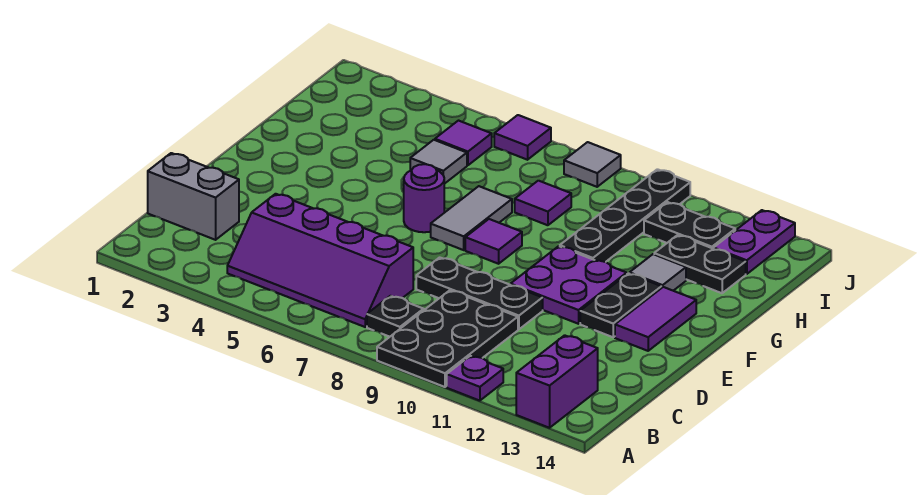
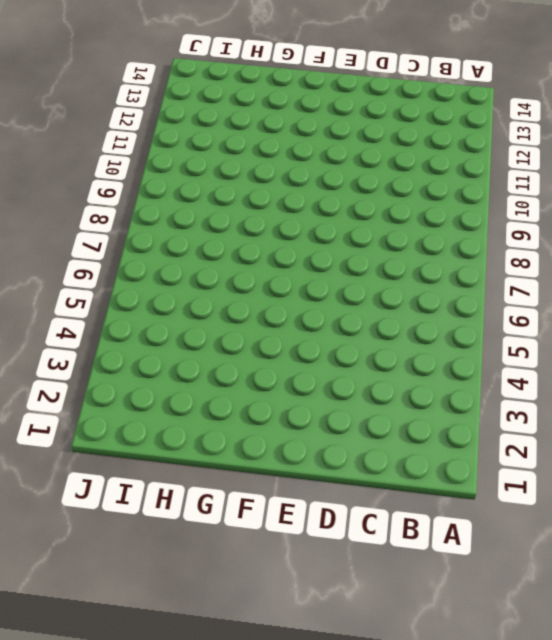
none -> black 2x3 plate [377,290,518,387]
none -> purple 1x1 plate [447,356,503,401]
none -> purple 1x2 brick [516,335,598,428]

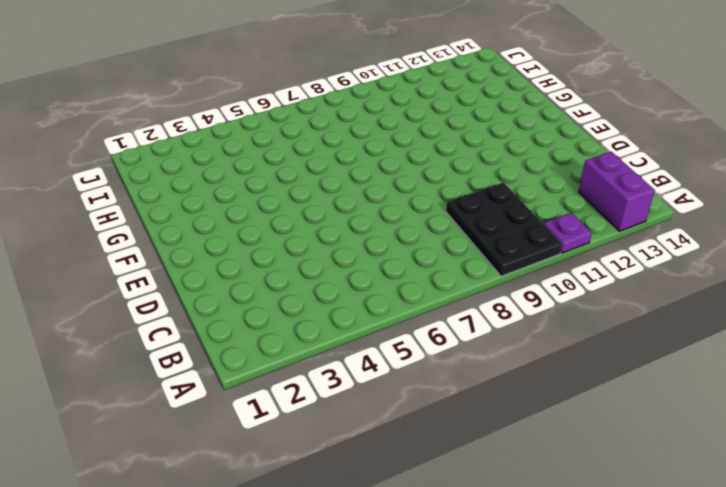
none -> purple 2x4 slope [227,194,413,327]
none -> black 1x1 plate [367,296,424,337]
none -> grey 1x2 brick [148,153,239,240]

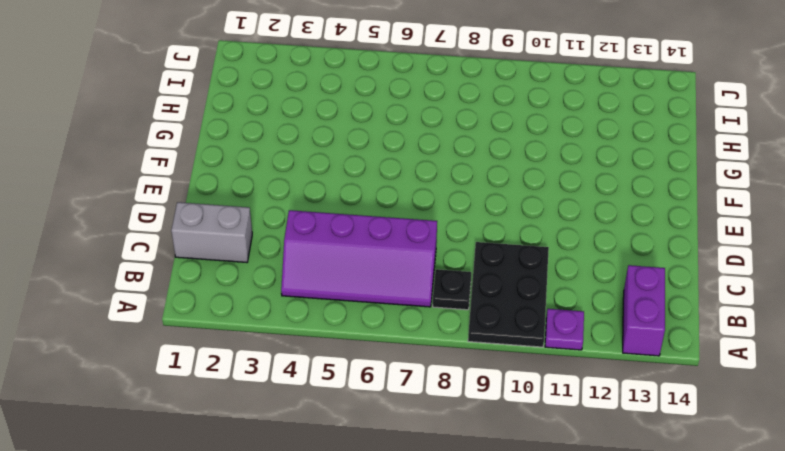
none -> black 1x3 plate [416,257,543,329]
none -> purple 2x2 plate [511,246,627,324]
none -> black 1x2 plate [580,273,662,337]

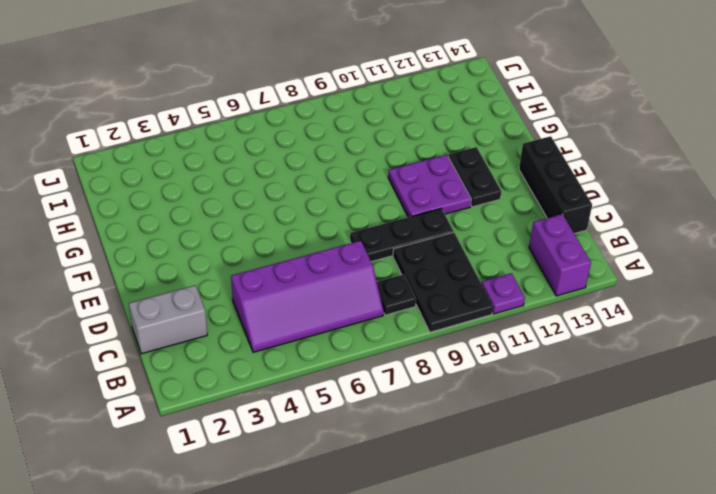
black 1x3 brick [519,136,592,234] -> none
none -> purple 1x2 tile [615,287,696,351]
none -> purple 1x1 round brick [404,164,444,232]
none -> grey 1x2 tile [431,186,512,250]

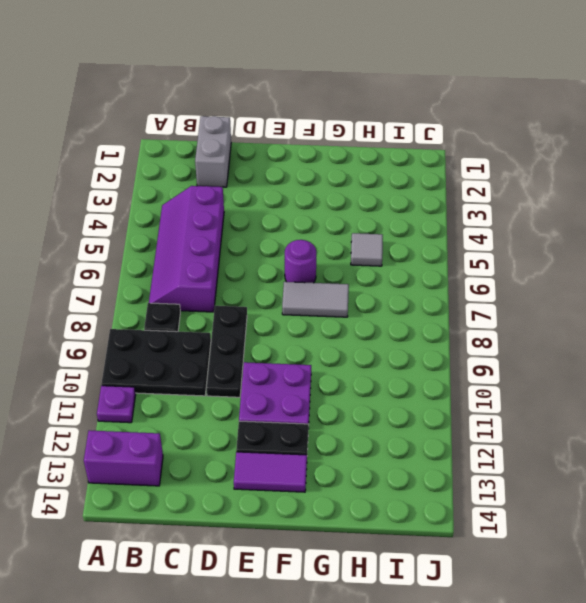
none -> purple 1x1 tile [465,219,522,264]
none -> black 1x4 plate [560,169,690,262]
none -> grey 1x1 tile [630,254,686,291]

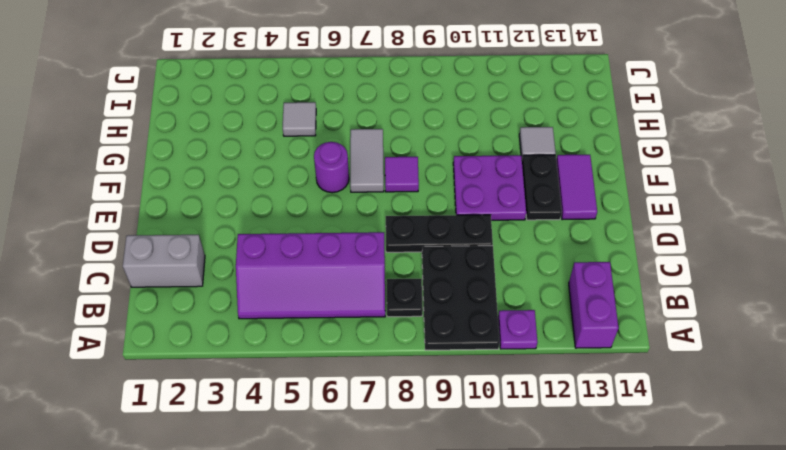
none -> black 1x4 plate [560,169,690,262]
none -> purple 1x1 tile [515,181,571,225]
none -> black 1x2 plate [654,235,746,293]

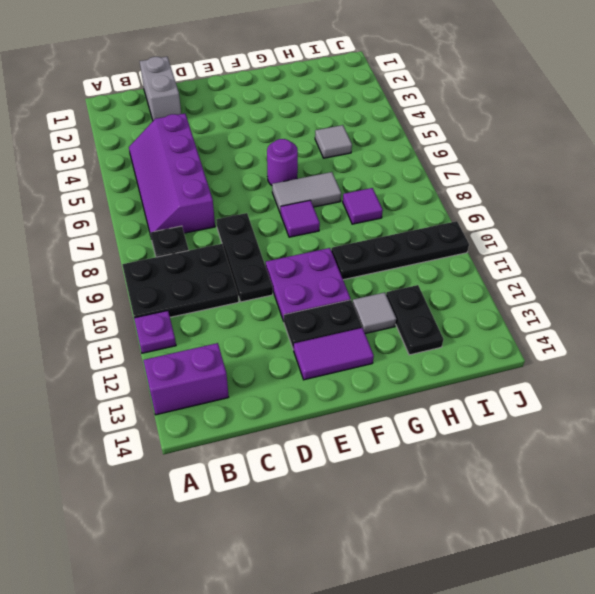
none -> purple 1x1 tile [435,121,492,165]
none -> black 1x2 plate [644,202,735,249]
none -> purple 1x2 plate [714,210,795,274]

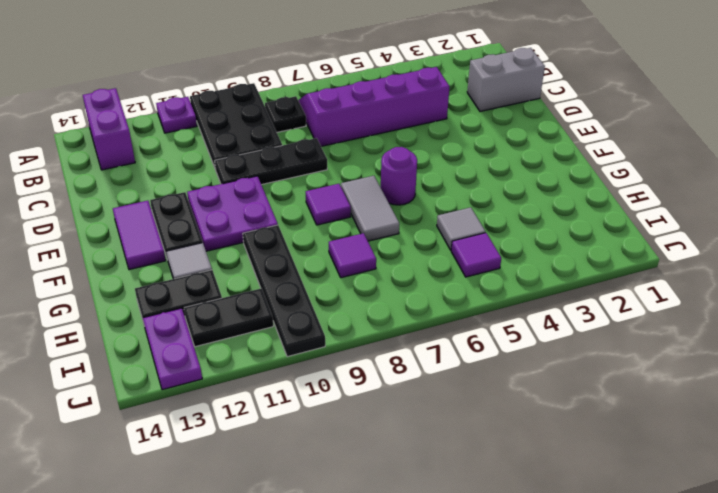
none -> purple 1x1 tile [494,115,551,160]
none -> grey 1x1 tile [564,142,621,187]

